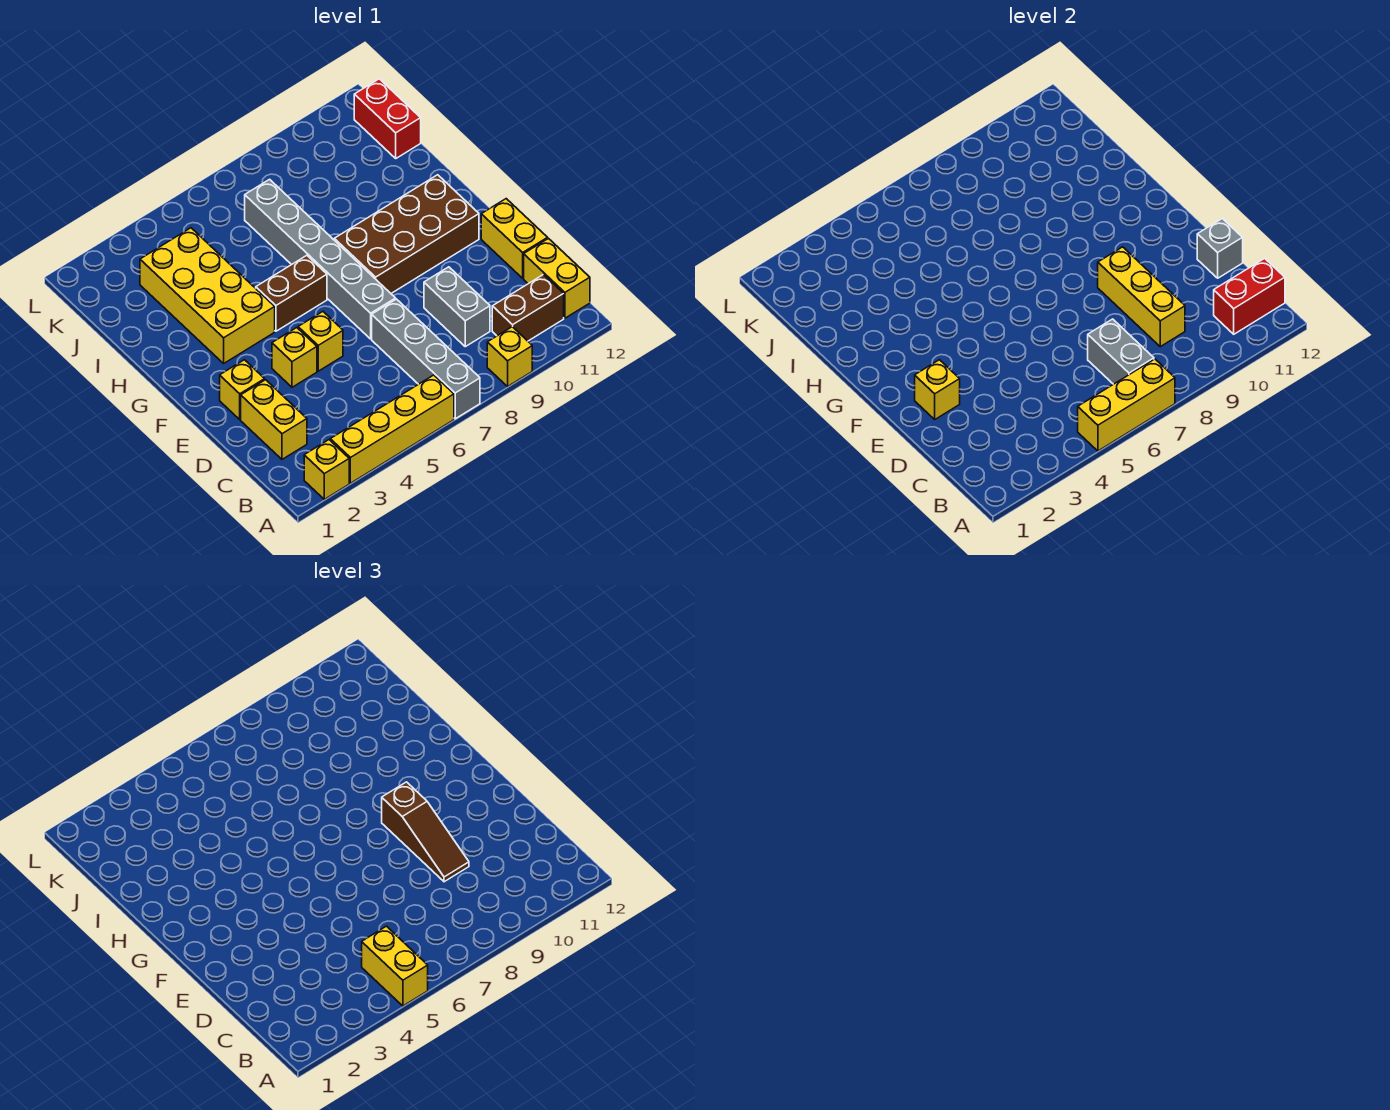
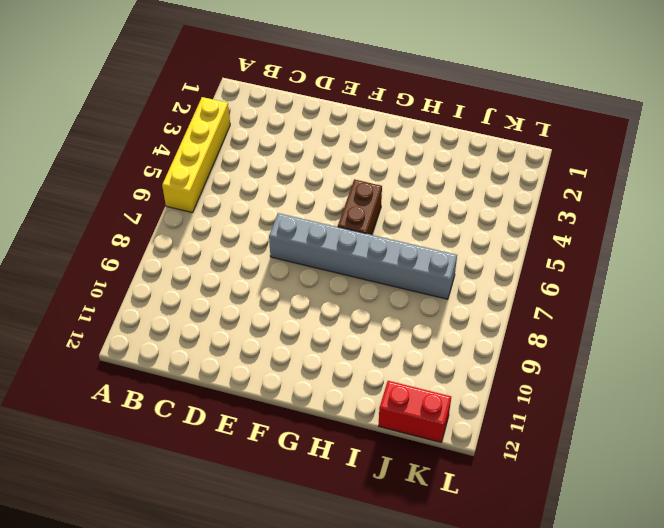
none -> yellow 1x1 brick [304,440,349,499]
none -> grey 1x4 brick [372,299,480,419]
none -> yellow 1x1 brick [487,327,532,386]

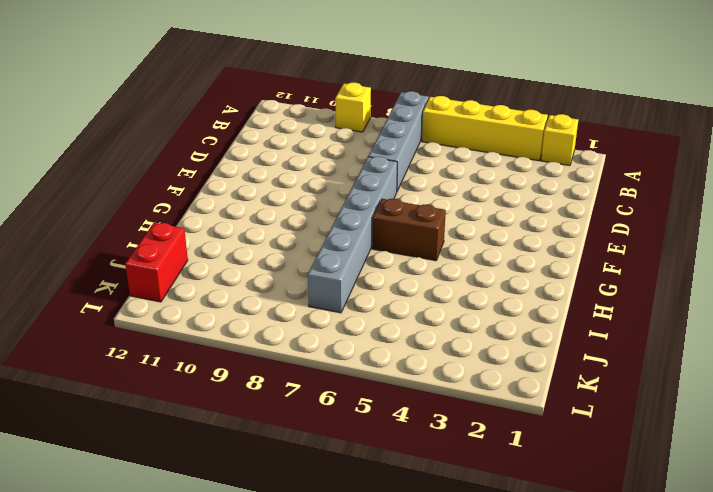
none -> brown 1x2 brick [492,275,564,341]
none -> yellow 1x2 brick [524,239,590,318]
none -> yellow 1x2 brick [241,380,307,459]

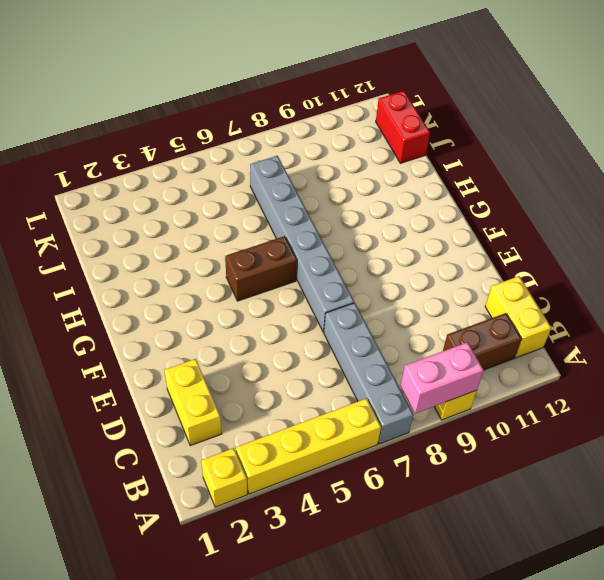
pink 1x2 brick [400,342,484,413] -> none
none -> grey 1x2 brick [424,267,490,347]
none -> yellow 1x2 brick [481,199,548,278]
none -> yellow 1x1 brick [220,360,265,419]

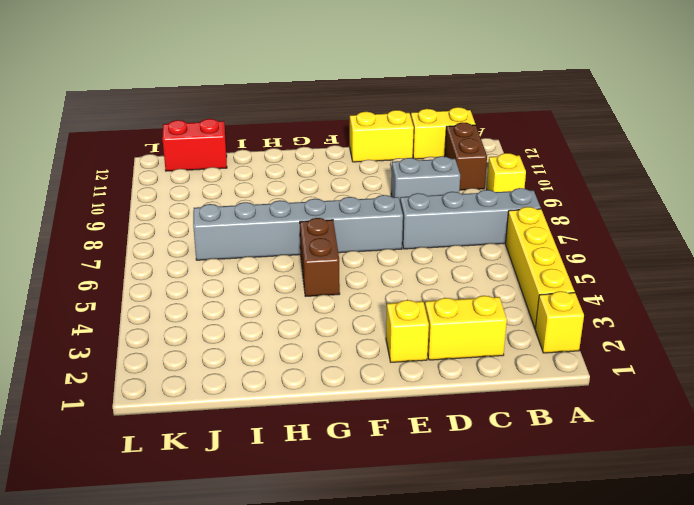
none -> yellow 1x1 brick [272,328,317,387]
none -> yellow 1x1 brick [298,312,343,371]
none -> brown 2x4 brick [334,175,479,293]

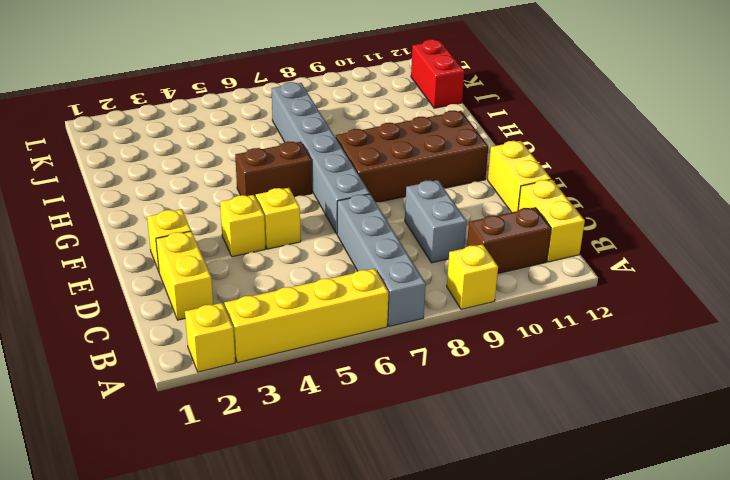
none -> yellow 2x4 brick [140,228,275,363]
none -> yellow 1x3 brick [1078,359,1175,451]
none -> grey 1x2 brick [1088,319,1154,384]

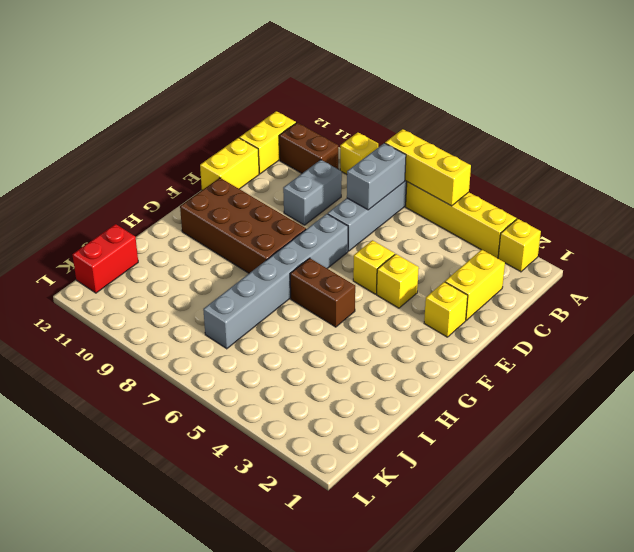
none -> yellow 2x4 brick [140,228,275,363]
none -> red 1x2 brick [1214,258,1285,334]
none -> yellow 1x3 brick [1098,247,1185,347]

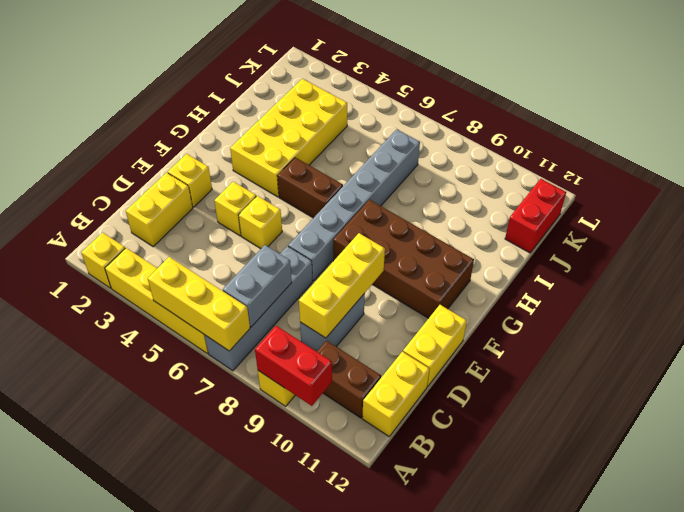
red 1x2 brick [255,326,332,406] -> red 1x2 brick moved to [1214,258,1285,334]
none -> grey 1x1 brick [1197,219,1243,278]
none -> yellow 1x1 brick [915,360,960,419]
none -> yellow 1x2 brick [362,926,428,1006]

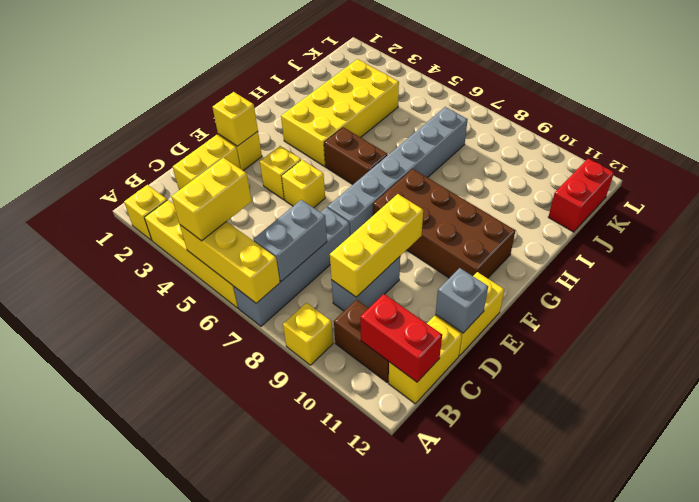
none -> brown 1x3 slope [382,782,469,882]

